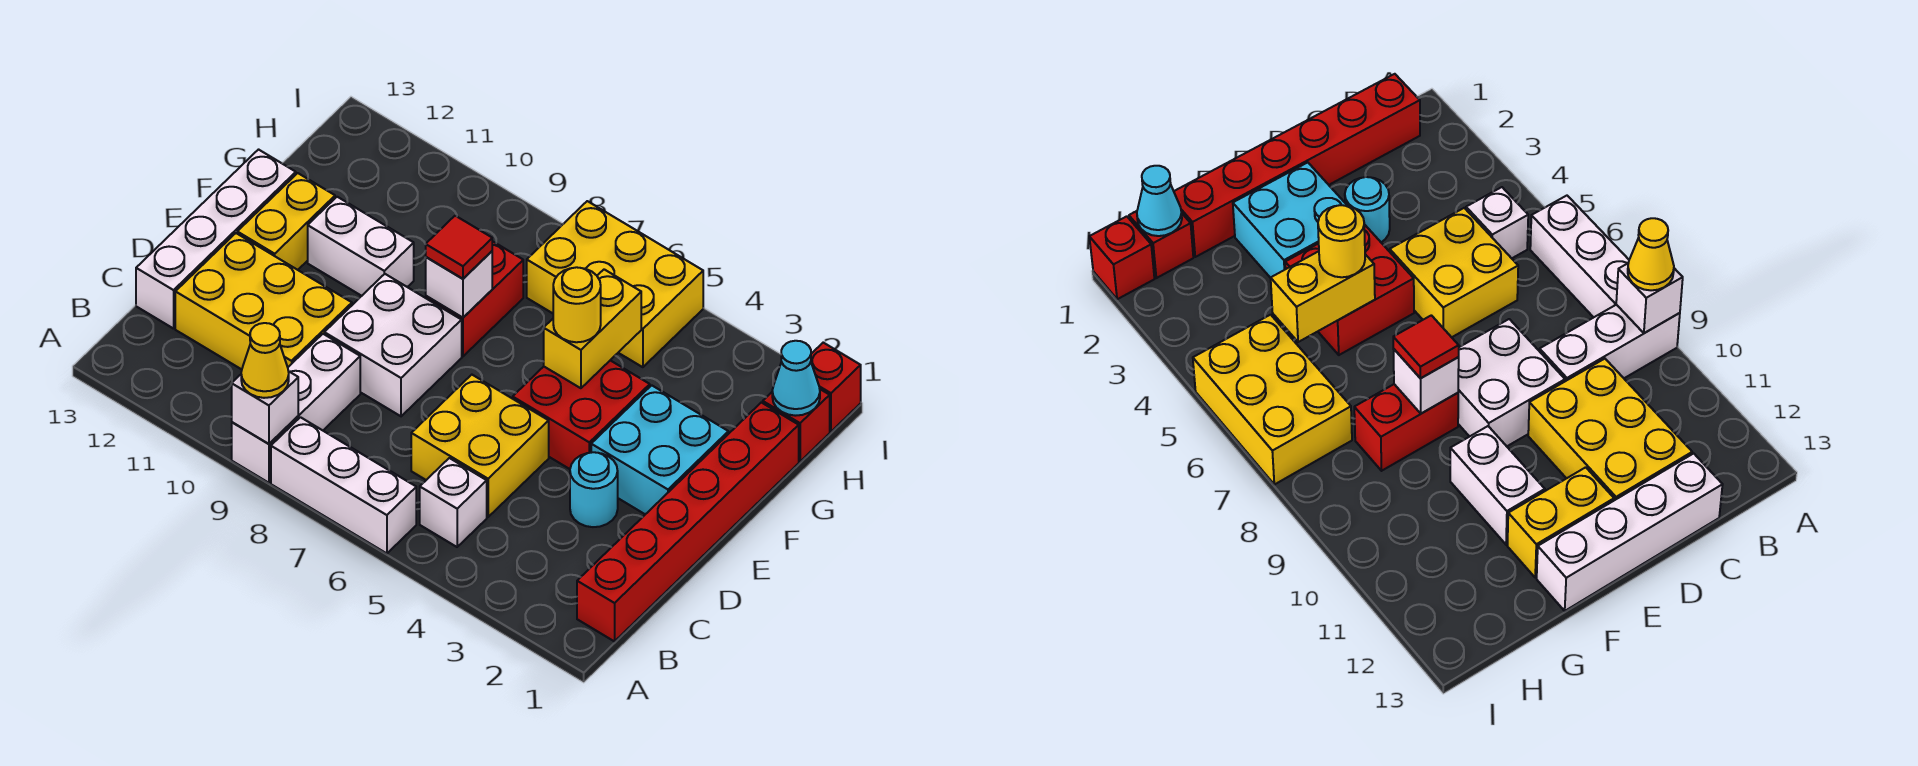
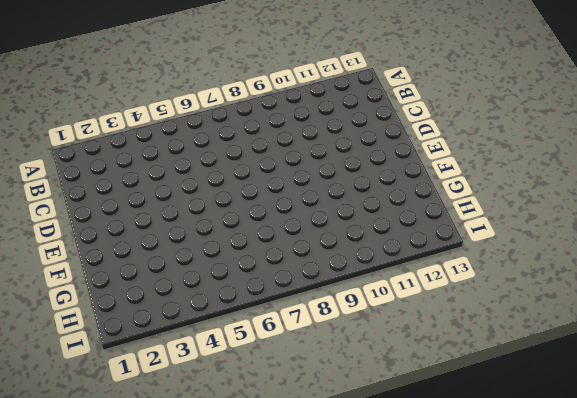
none -> white 1x3 brick [271,417,416,553]
none -> white 1x3 brick [232,334,360,483]
none -> red 1x6 brick [577,402,799,641]

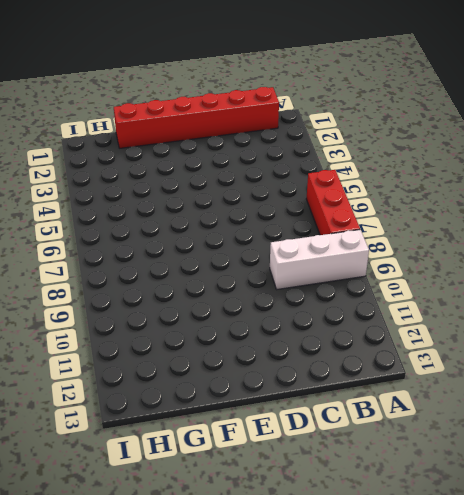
red 1x3 brick [306,170,360,235] -> white 1x3 brick [271,417,416,553]
none -> white 1x1 brick [420,458,487,547]
none -> yellow 2x2 brick [411,375,549,517]
none -> yellow 2x3 brick [175,233,352,369]

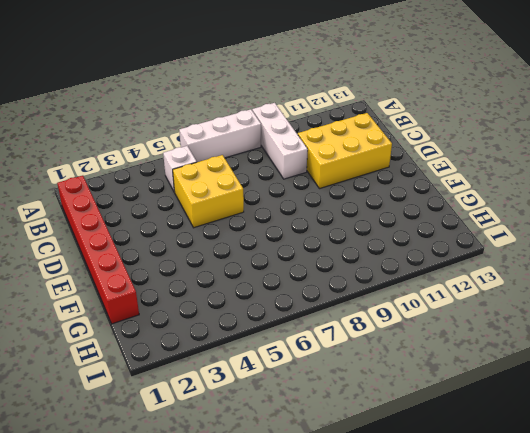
none -> white 1x4 brick [136,150,296,329]
none -> cyan 1x1 round brick [570,452,618,527]
none -> white 2x2 brick [324,274,462,416]

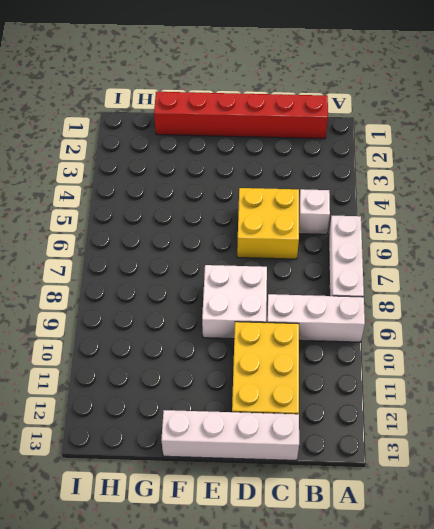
none -> cyan 1x1 round brick [570,452,618,527]
none -> cyan 2x2 brick [591,385,728,514]
none -> red 2x2 brick [513,360,650,469]

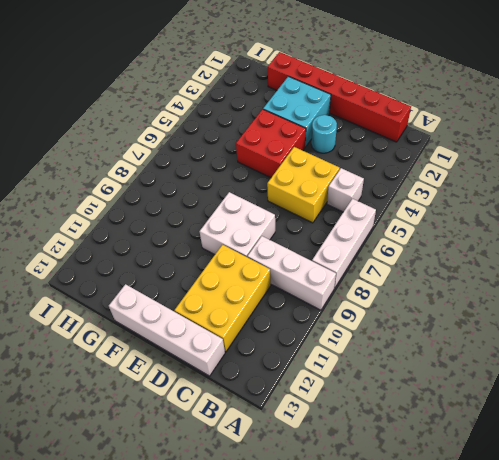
none -> yellow 1x2 brick [237,173,335,270]
none -> red 1x2 brick [426,241,523,356]
none -> white 1x2 brick [308,197,414,296]

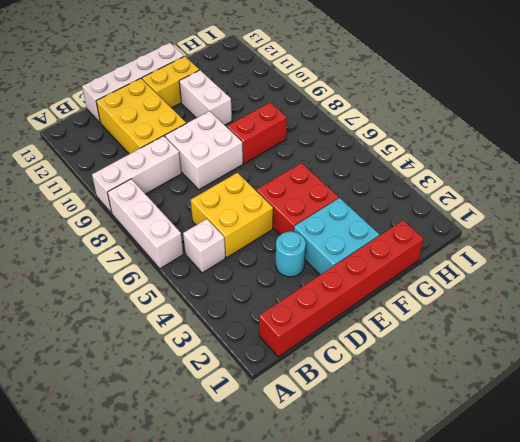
none -> red 1x1 brick [763,389,830,461]
none -> yellow 2x3 brick [527,201,703,367]
none -> red 1x1 brick [811,343,861,431]

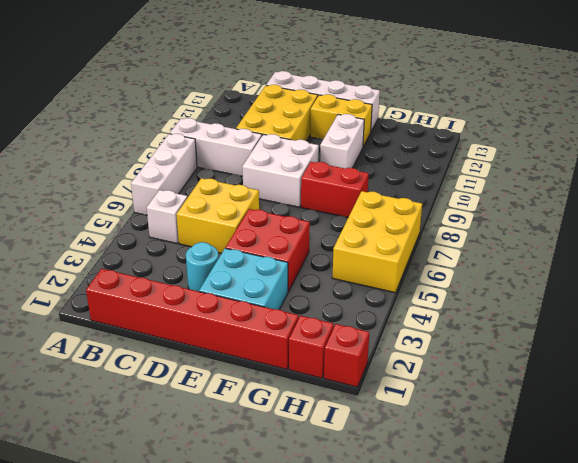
none -> white 1x1 brick [232,371,298,444]
none -> yellow 1x2 brick [544,269,641,388]
none -> white 1x1 brick [426,251,492,318]

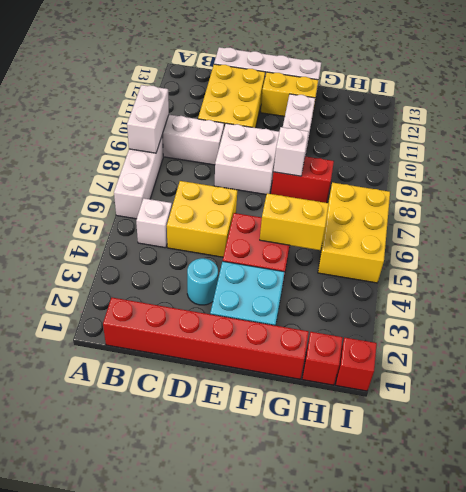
white 1x2 brick [127,85,169,153] -> white 1x1 brick [232,371,298,444]
none -> cyan 1x1 cone [772,341,820,416]
none -> yellow 1x1 cone [241,323,289,398]
none -> yellow 1x1 round brick [553,267,601,342]

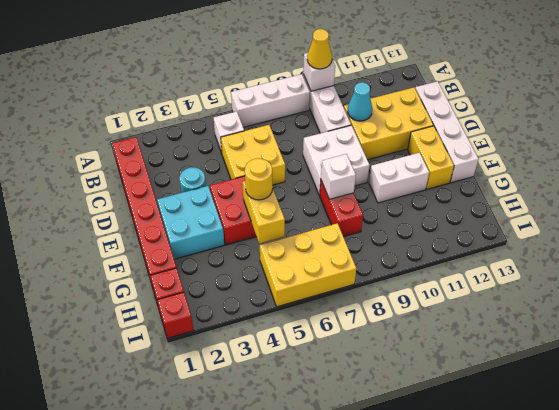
cyan 1x1 cone [348,82,372,121] -> cyan 1x1 cone moved to [772,341,820,416]
none -> red 1x1 tile [426,216,492,279]

